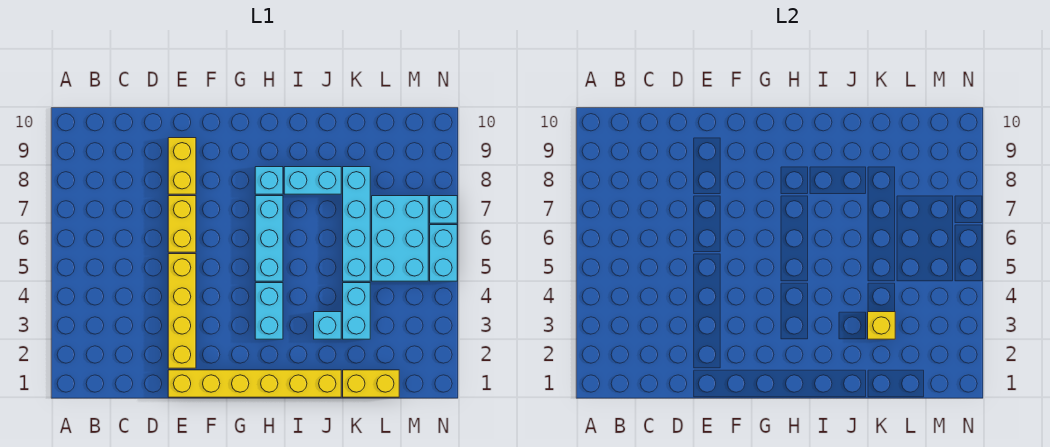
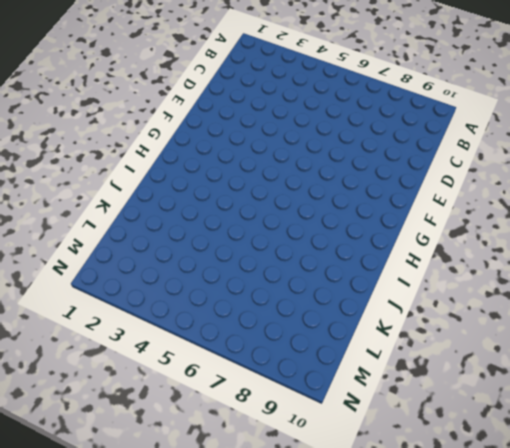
none -> yellow 1x6 brick [168,370,341,397]
none -> yellow 1x4 brick [168,254,196,368]
none -> yellow 1x2 brick [168,196,196,252]

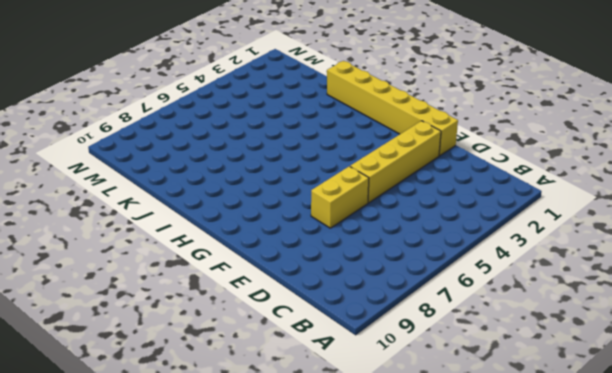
none -> yellow 1x2 brick [168,138,196,194]
none -> cyan 1x2 brick [255,283,283,339]
none -> cyan 1x3 brick [255,196,283,281]

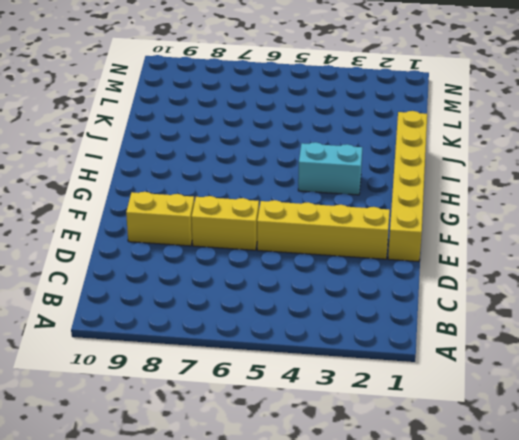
none -> cyan 1x3 brick [255,196,283,281]
none -> cyan 1x1 brick [255,167,283,194]
none -> cyan 1x2 brick [284,167,341,194]

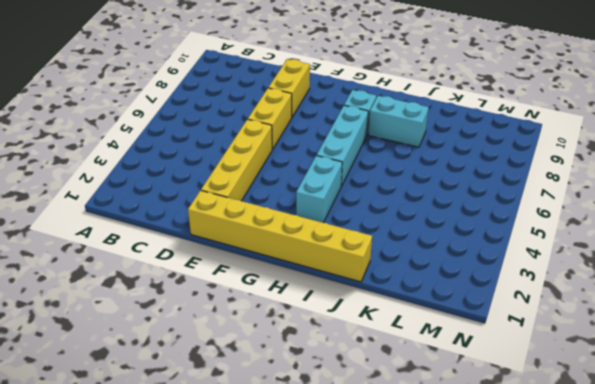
none -> cyan 1x1 brick [314,312,341,339]
none -> yellow 1x2 brick [343,370,399,397]
none -> cyan 1x2 brick [343,283,370,339]

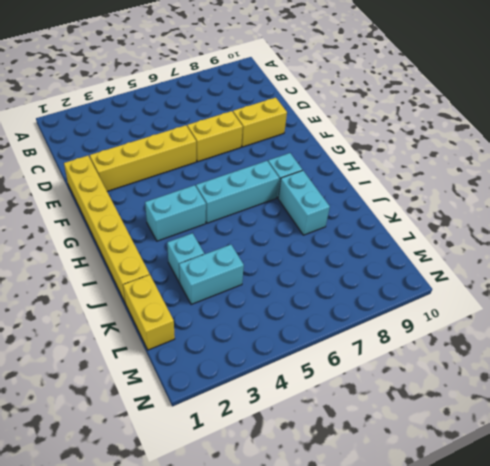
none -> cyan 1x4 brick [343,167,370,281]
none -> cyan 2x3 brick [372,196,428,281]
none -> cyan 1x2 brick [430,225,457,281]

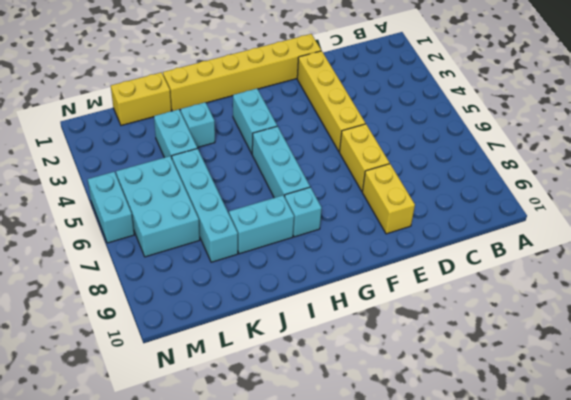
none -> cyan 1x1 brick [430,196,457,223]
none -> yellow 1x1 brick [868,312,895,339]

